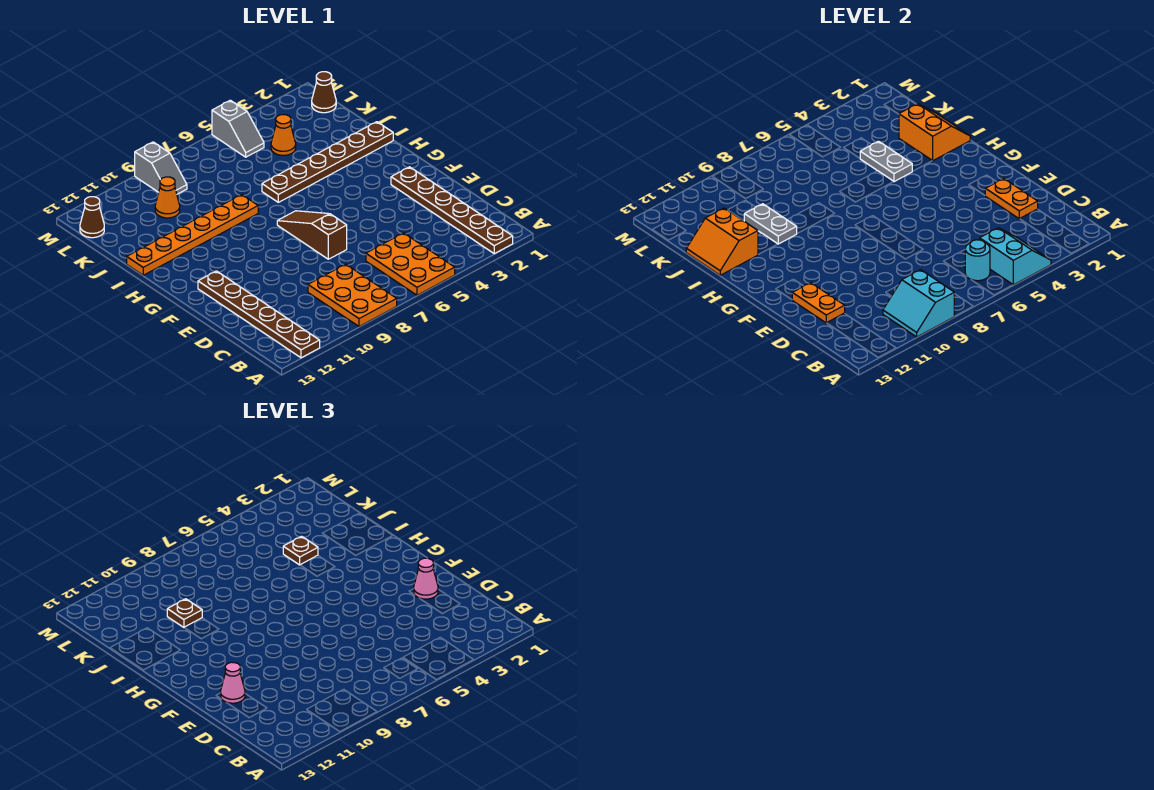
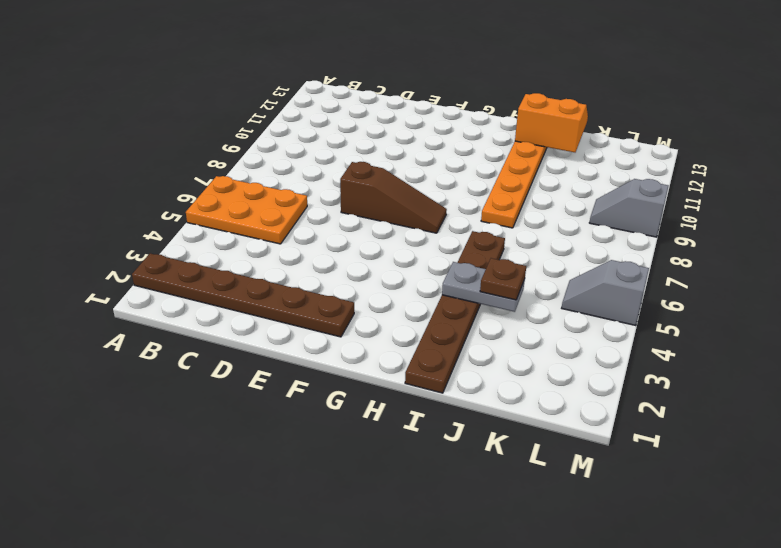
none -> orange 2x3 plate [308,264,397,327]
none -> brown 1x6 plate [198,271,320,358]
none -> orange 1x1 cone [271,115,296,155]

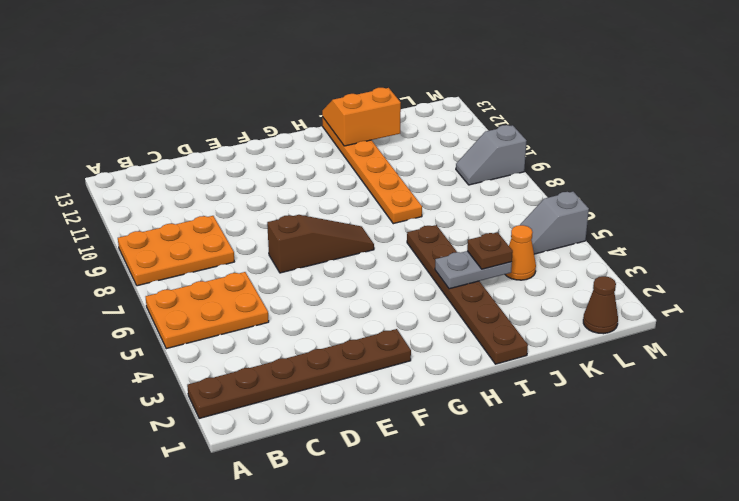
none -> brown 1x6 plate [198,271,320,358]
none -> orange 1x1 cone [155,177,180,218]
none -> brown 1x1 cone [80,197,104,238]

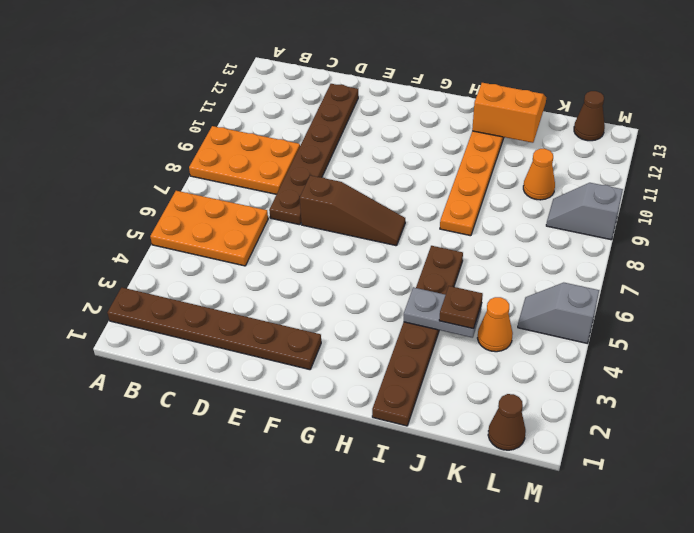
brown 1x6 plate [269,84,358,225] -> brown 1x6 plate turned to [198,271,320,358]
none -> cyan 2x2 slope [980,228,1051,285]
none -> cyan 2x2 slope [883,270,954,337]
none -> cyan 1x1 round brick [965,240,990,281]

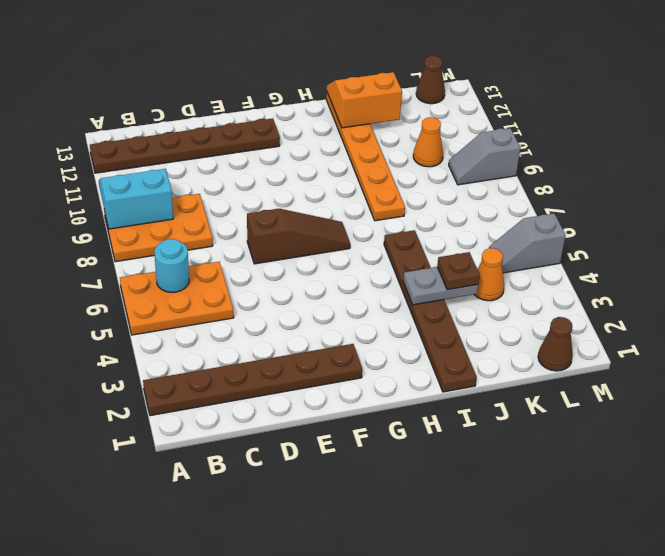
none -> cyan 2x2 slope [980,228,1051,285]
none -> orange 1x2 plate [985,179,1038,219]
none -> orange 1x2 plate [792,283,845,323]

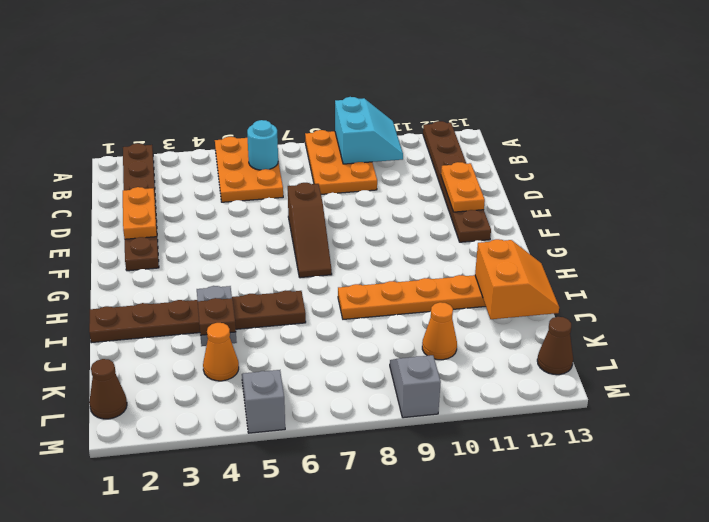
none -> cyan 2x2 slope [980,228,1051,285]
none -> orange 2x2 slope [899,104,970,161]
none -> grey 1x2 plate [744,204,797,244]

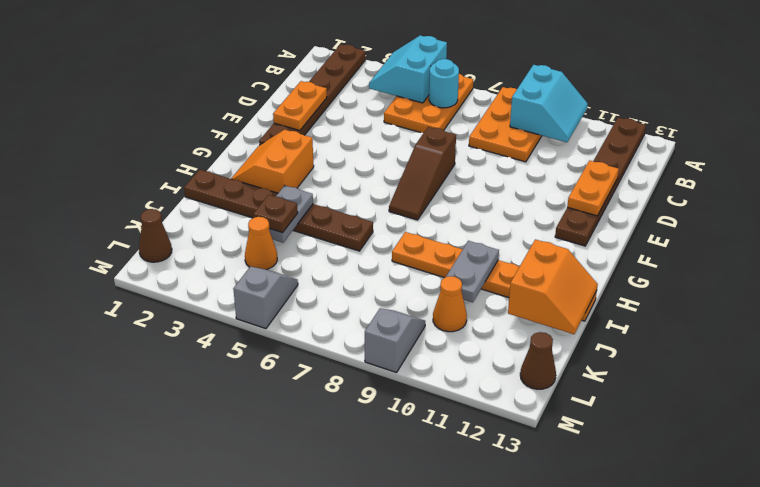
orange 2x2 slope [231,130,314,193] -> orange 2x2 slope moved to [899,104,970,161]
none -> pink 1x1 cone [414,558,438,599]
none -> pink 1x1 cone [221,662,245,703]
none -> brown 1x1 plate [167,599,202,627]

